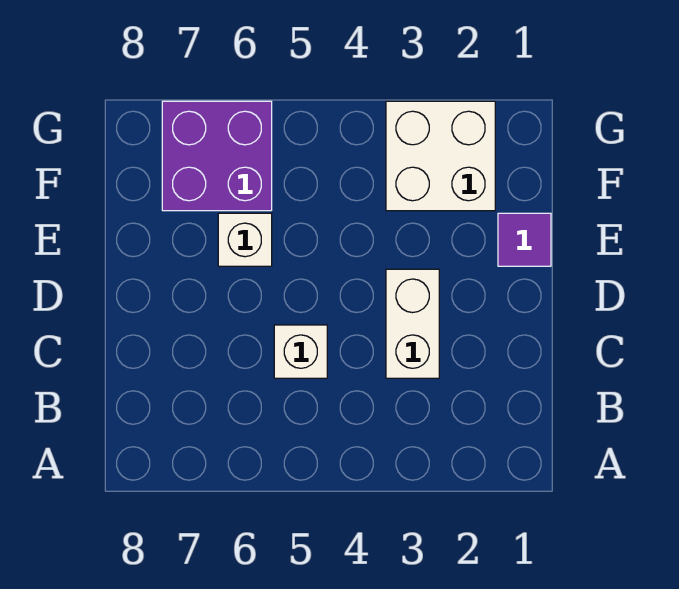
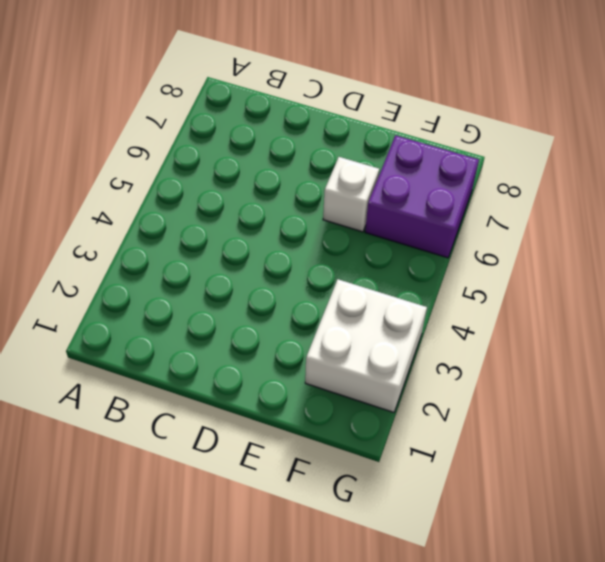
none -> white 1x2 brick [386,269,439,378]
none -> white 1x1 brick [274,325,327,378]

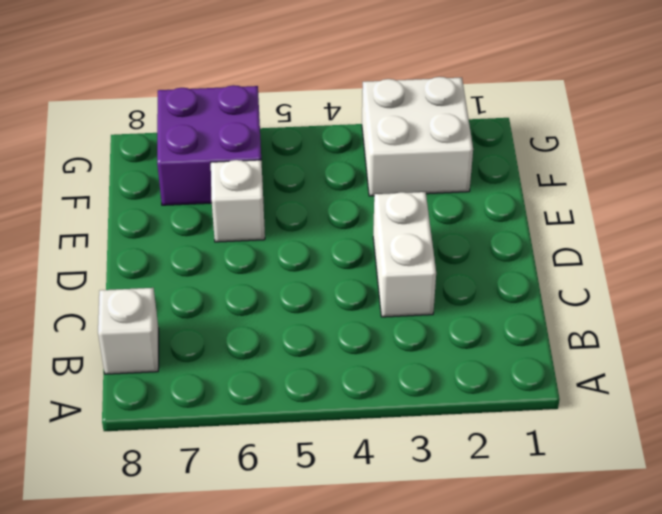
white 1x1 brick [98,288,159,374] -> white 1x1 brick moved to [274,325,327,378]
none -> purple 1x1 tile [498,213,551,266]

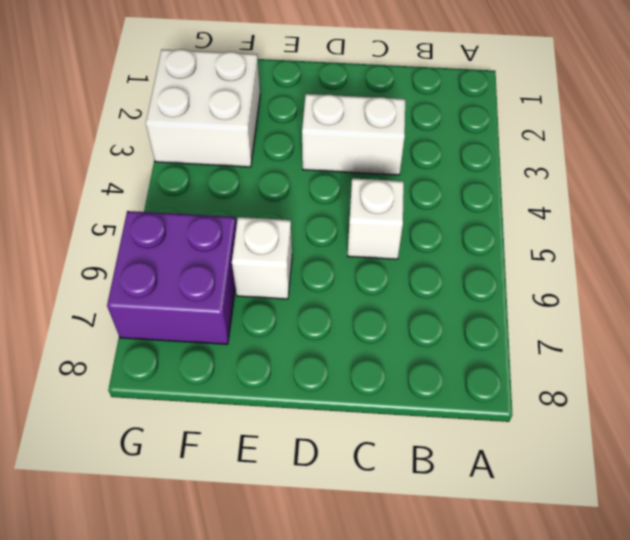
none -> purple 1x1 tile [498,213,551,266]

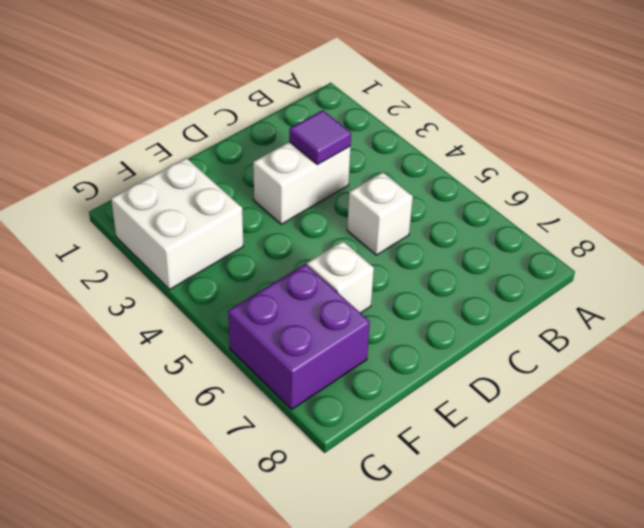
purple 1x1 tile [289,110,351,165] -> purple 1x1 tile moved to [498,213,551,266]

